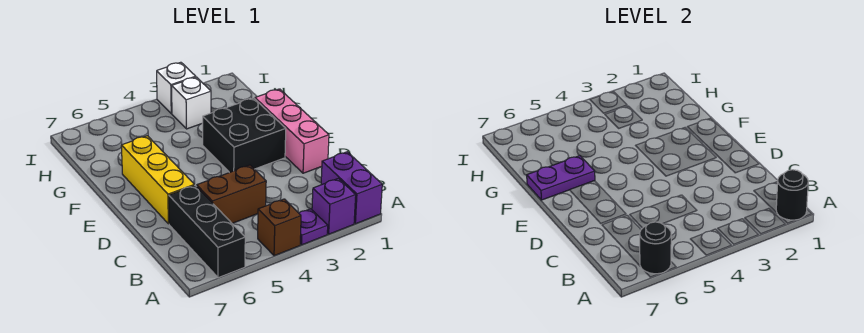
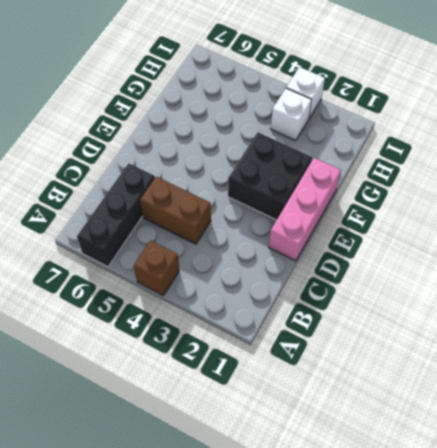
none -> purple 1x2 brick [321,152,382,224]
none -> purple 1x1 brick [312,178,356,234]
none -> purple 1x1 plate [299,209,328,245]

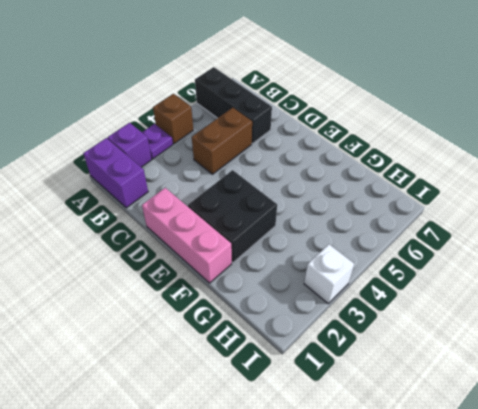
none -> yellow 1x3 brick [121,136,194,224]
none -> white 1x1 brick [172,77,211,129]
none -> black 1x1 round brick [776,170,808,220]

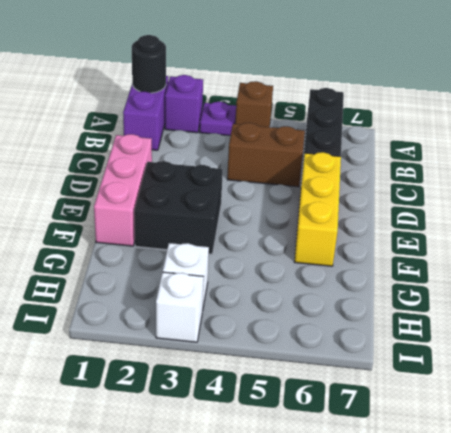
none -> black 1x1 round brick [640,222,671,274]
none -> purple 1x2 plate [527,156,595,200]

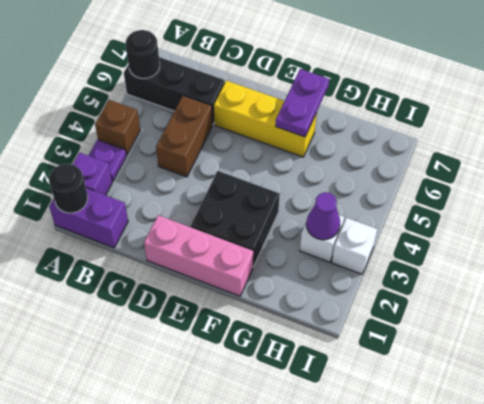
purple 1x1 cone [306,192,340,240] -> none

